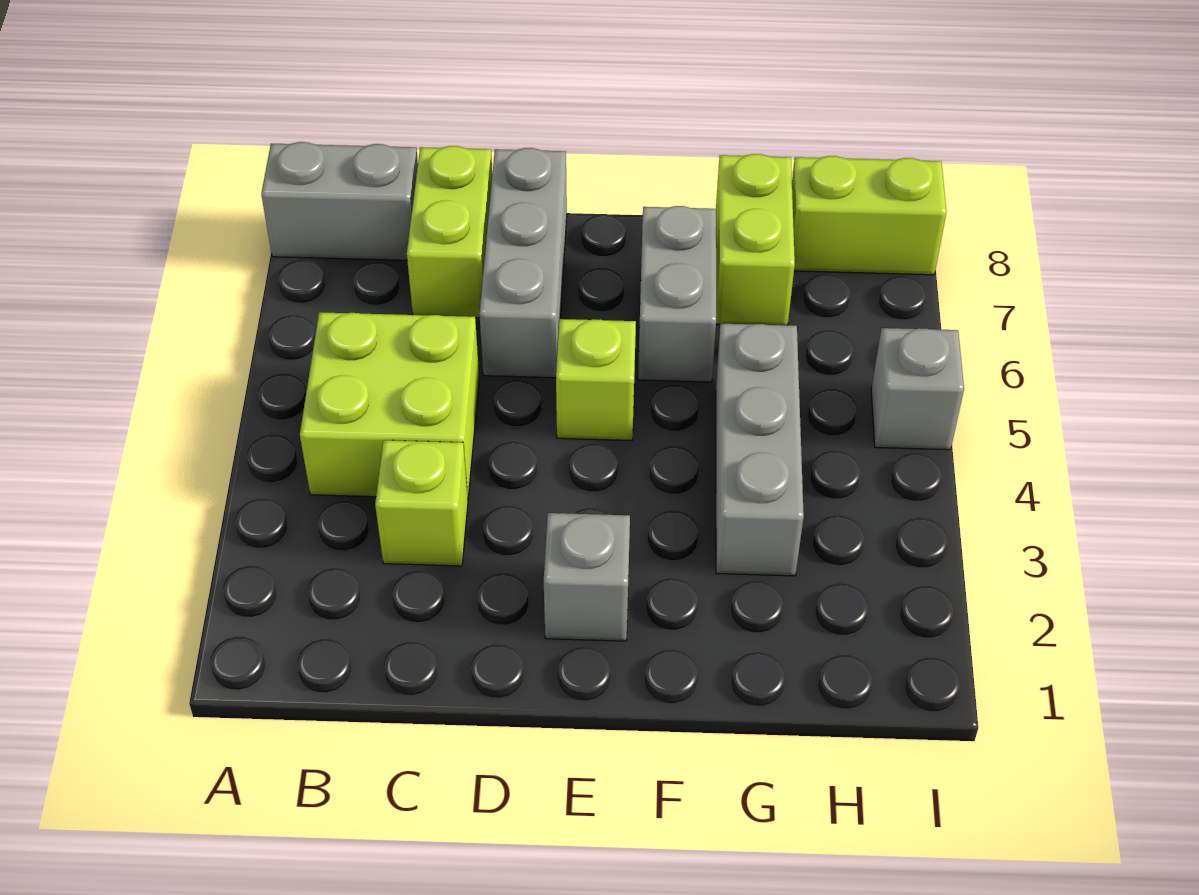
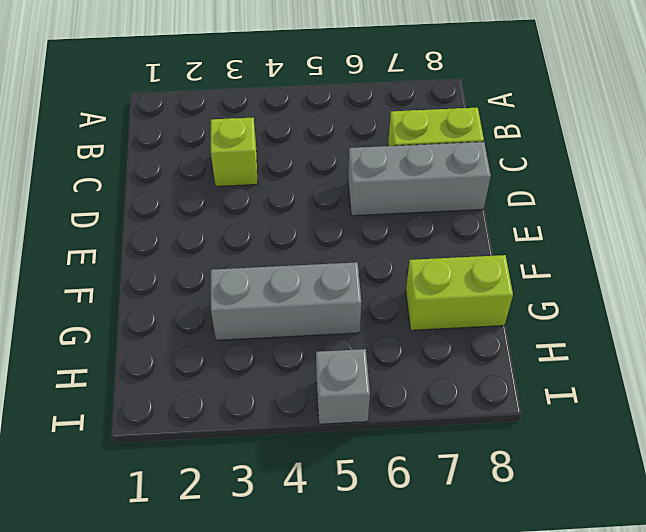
none -> grey 1x2 brick [261,142,418,260]
none -> lime 2x2 brick [300,312,479,497]
none -> grey 1x1 brick [544,513,630,641]

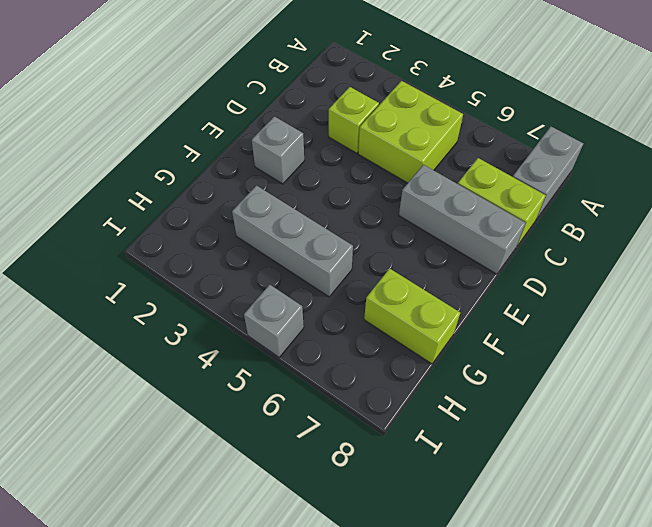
none -> lime 1x1 brick [556,319,636,440]
none -> grey 1x2 brick [638,206,716,382]
none -> lime 1x2 brick [792,156,947,275]

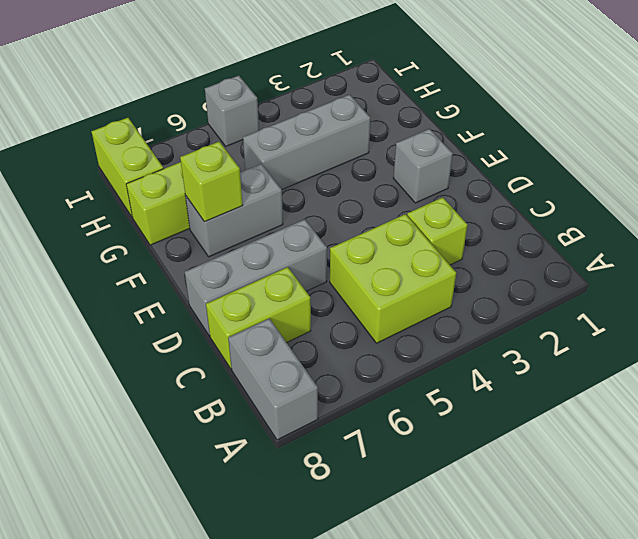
lime 1x1 brick [180,142,243,222] -> lime 1x1 brick moved to [556,319,636,440]

